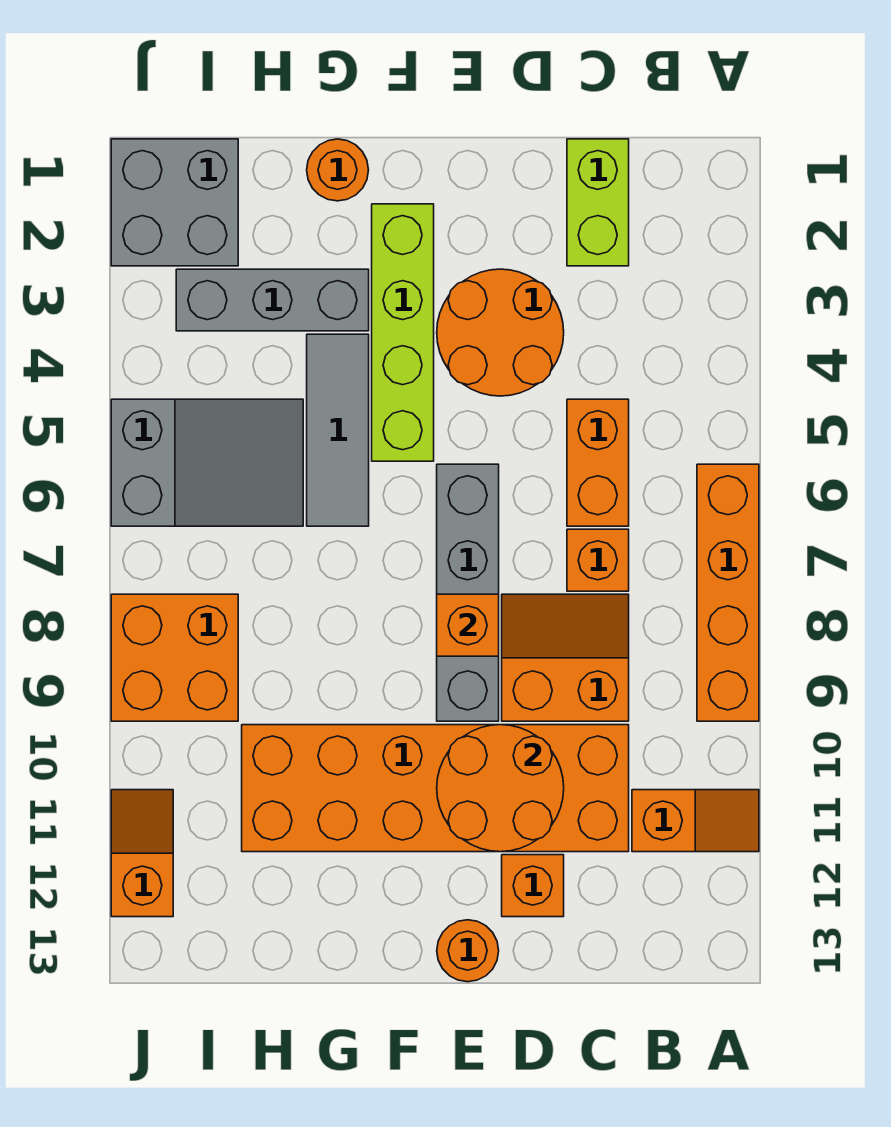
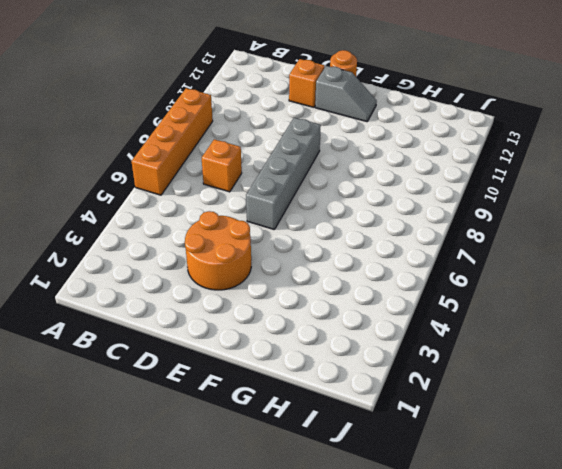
grey 1x2 slope [315,66,377,122] -> none
none -> orange 1x2 slope [632,790,759,852]
none -> lime 1x2 brick [567,139,629,266]
none -> orange 1x2 brick [567,399,629,526]

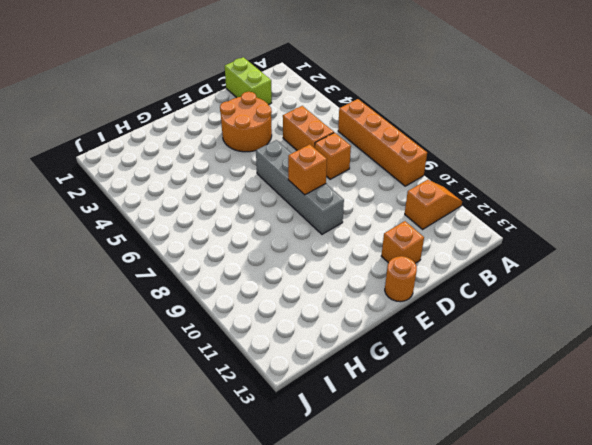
none -> orange 2x2 slope [502,594,629,721]
none -> orange 2x6 brick [242,725,629,852]
none -> lime 1x4 brick [372,204,434,461]

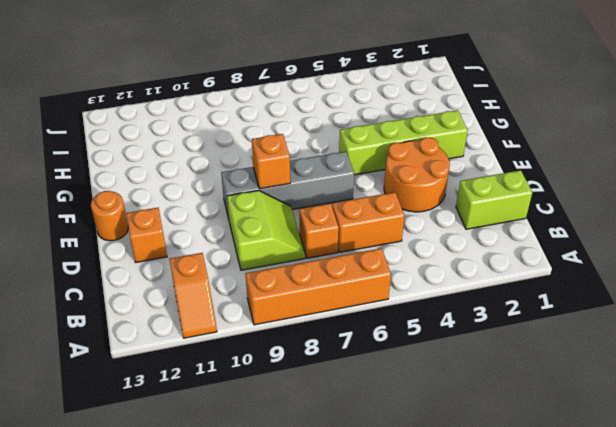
lime 2x2 slope [227,190,305,270] -> orange 2x2 slope [502,594,629,721]
none -> orange 2x6 brick [242,725,629,852]
none -> orange 1x1 round brick [307,139,368,201]
none -> grey 1x3 brick [176,269,369,331]

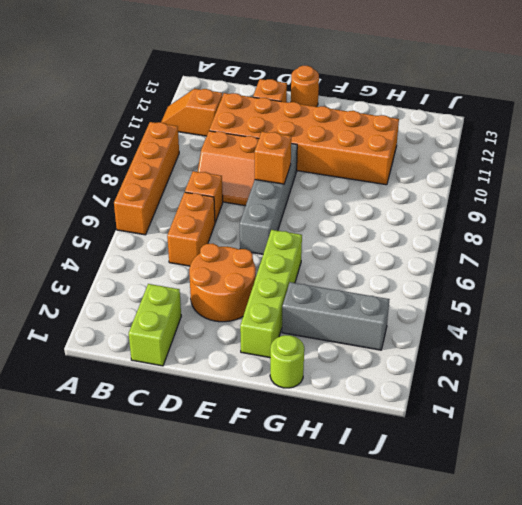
lime 1x1 round brick [270,335,304,388] -> orange 1x1 round brick [307,139,368,201]
none -> grey 1x3 tile [307,334,369,526]
none -> grey 2x3 slope [111,399,303,526]
none -> grey 2x2 brick [111,139,238,266]

